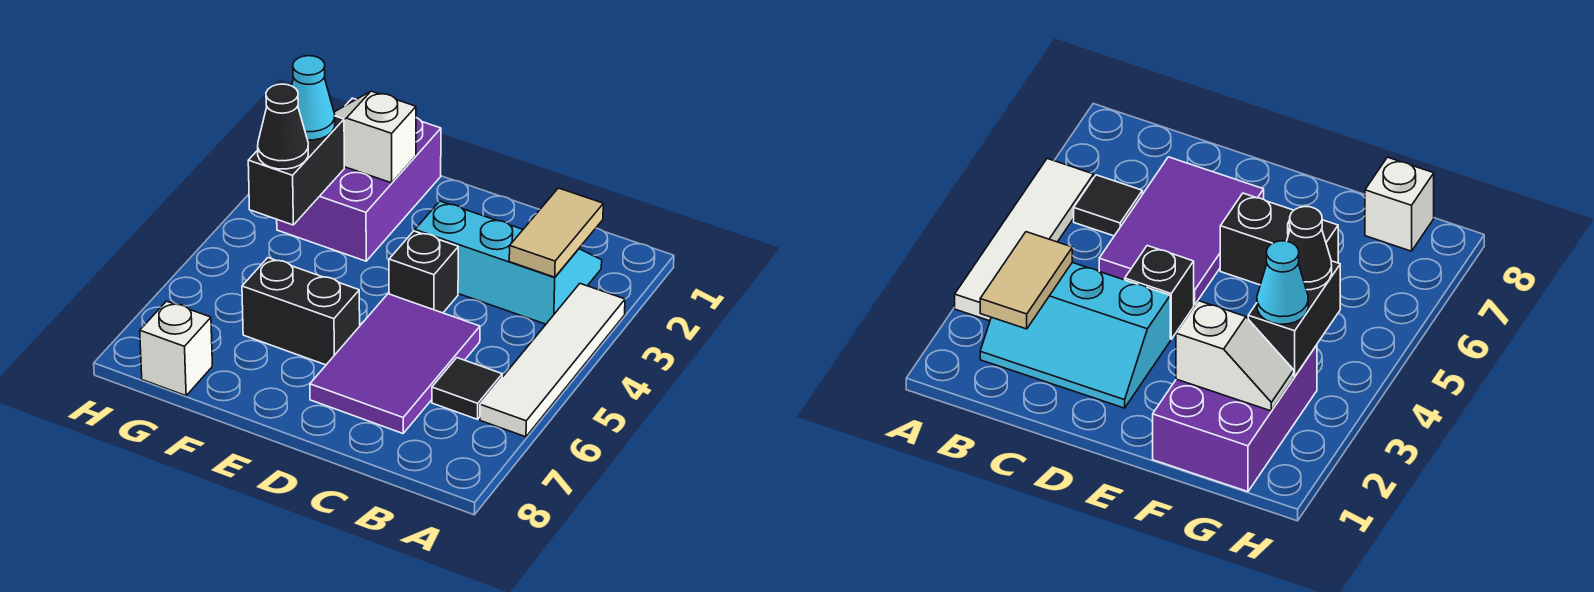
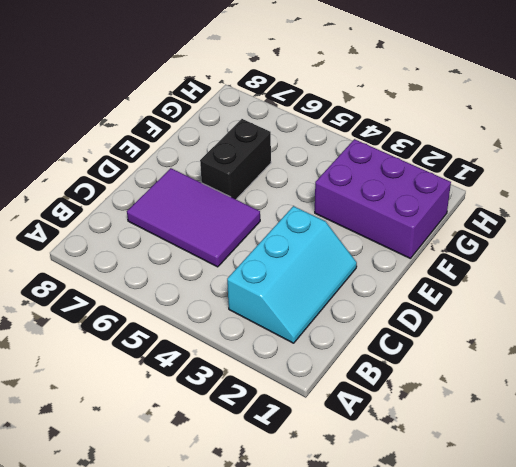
none -> white 1x4 tile [480,284,625,437]
none -> black 1x1 tile [432,358,502,419]
none -> black 1x1 brick [389,231,458,313]

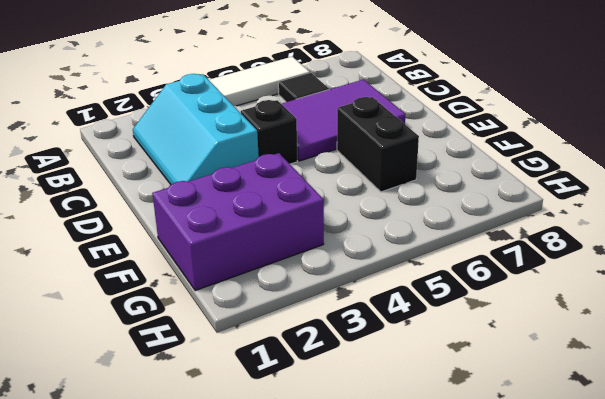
none -> white 1x1 brick [140,301,212,396]
none -> tan 1x2 tile [509,188,603,277]
none -> white 1x2 slope [334,91,416,183]

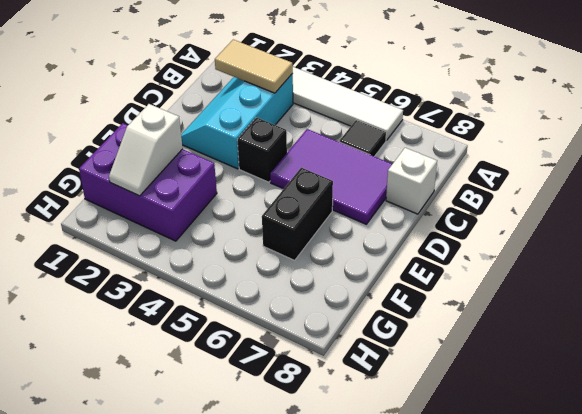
white 1x1 brick [386,148,437,214] -> white 1x1 brick moved to [140,301,212,396]
none -> black 1x2 brick [248,116,344,225]
none -> cyan 1x1 cone [292,56,335,140]
none -> black 1x1 cone [258,84,308,169]

